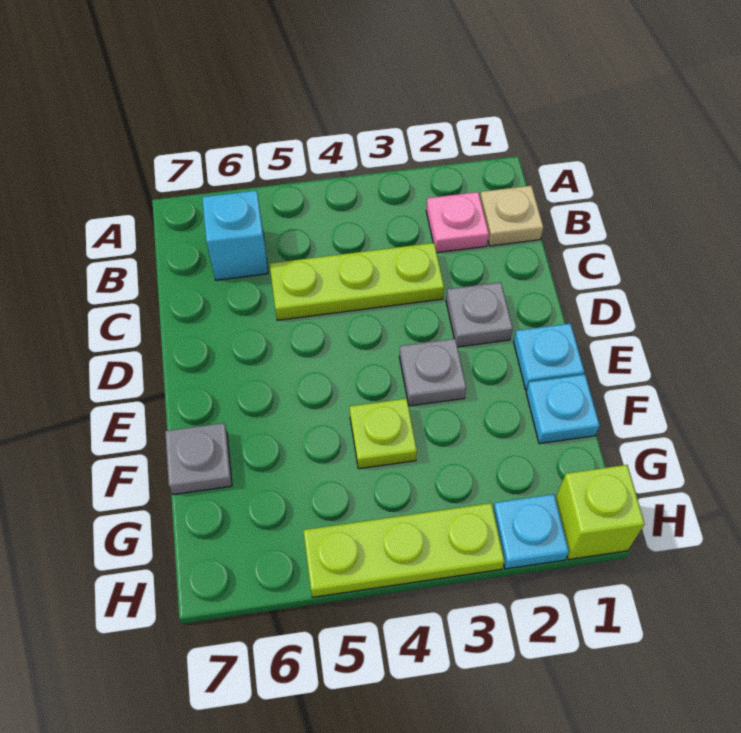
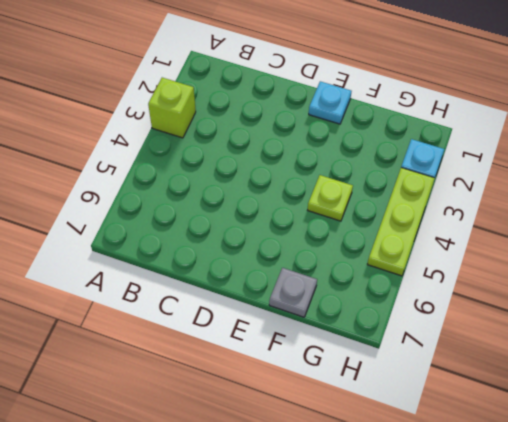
lime 1x1 brick [148,78,196,138] -> lime 1x1 brick moved to [556,465,645,560]
none -> tan 1x1 plate [480,186,543,246]
none -> pink 1x1 plate [426,192,489,253]
none -> cyan 1x1 brick [202,190,268,280]

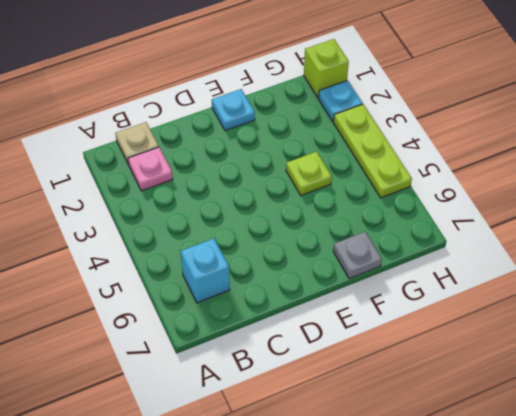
none -> lime 1x3 plate [270,243,444,320]
none -> grey 1x1 plate [446,282,513,347]
none -> grey 1x1 plate [399,339,466,406]

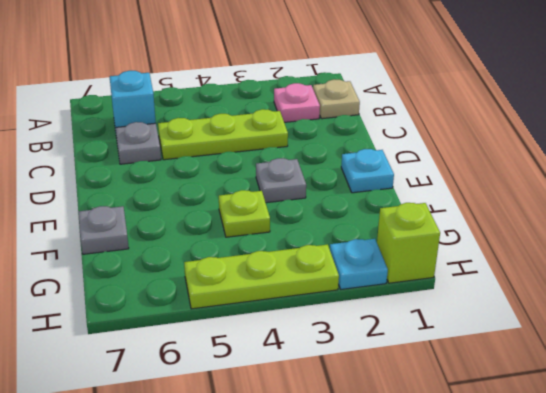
grey 1x1 plate [115,122,161,164] -> grey 1x1 plate moved to [446,282,513,347]
none -> cyan 1x1 plate [526,375,600,444]

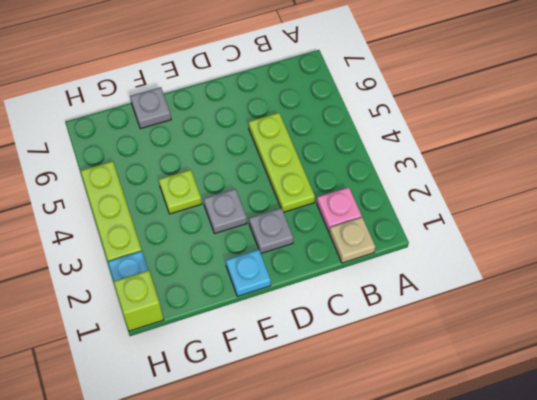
none -> cyan 1x1 brick [202,190,268,280]
none -> cyan 1x1 plate [526,375,600,444]

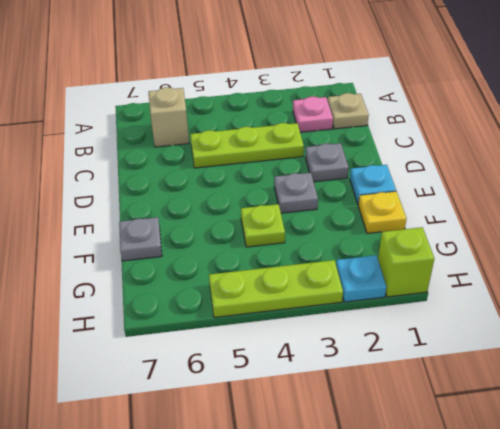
tan 1x1 brick [149,87,189,147] -> cyan 1x1 brick [202,190,268,280]
yellow 1x1 plate [358,192,406,234] -> cyan 1x1 plate [526,375,600,444]

